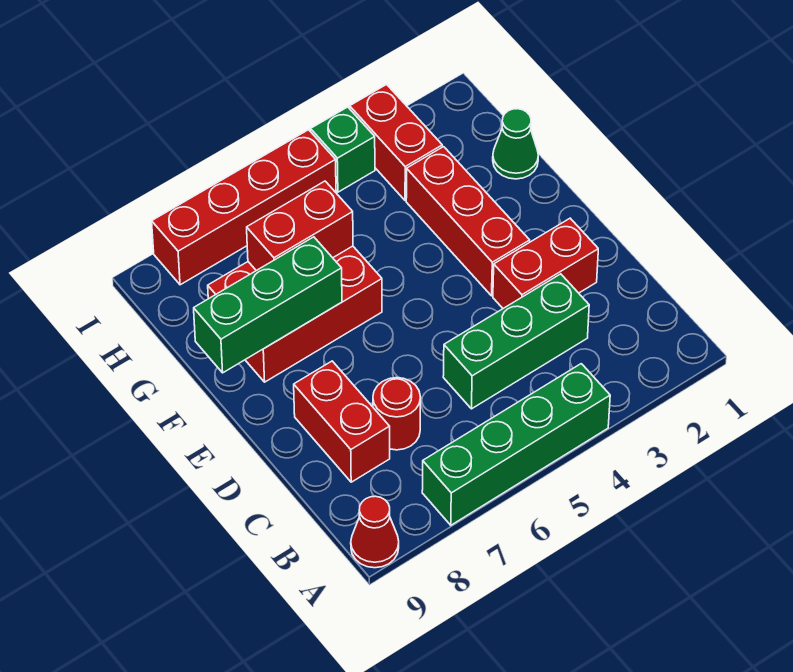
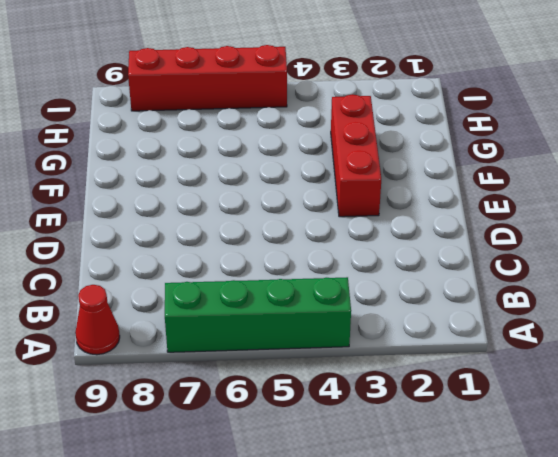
none -> green 1x3 brick [443,274,589,409]
none -> red 1x1 round brick [373,378,421,450]
none -> red 1x2 brick [294,361,390,482]

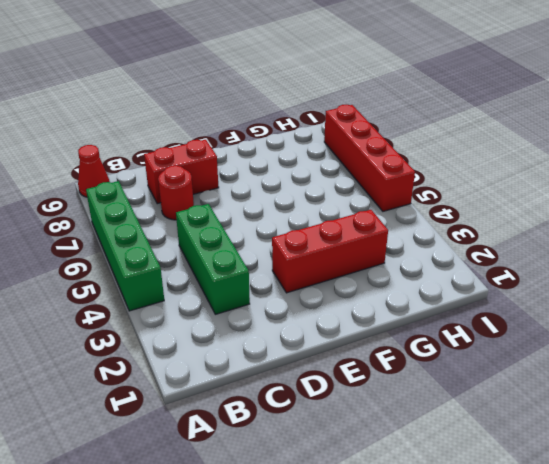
none -> red 1x2 brick [493,218,598,308]
none -> red 2x3 brick [208,246,382,382]
none -> green 1x1 cone [493,109,538,179]

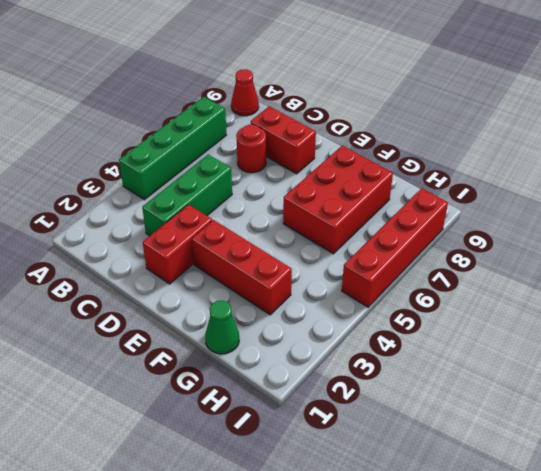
none -> red 1x2 brick [350,84,442,201]
none -> green 1x1 brick [311,107,375,192]
none -> green 1x3 brick [194,237,342,373]

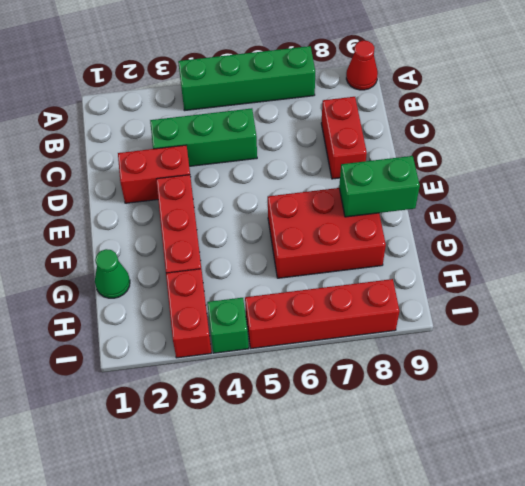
green 1x2 brick [339,156,420,217] -> green 1x3 brick [194,237,342,373]
none -> red 1x1 round brick [373,378,421,450]
none -> red 1x2 brick [247,181,353,271]

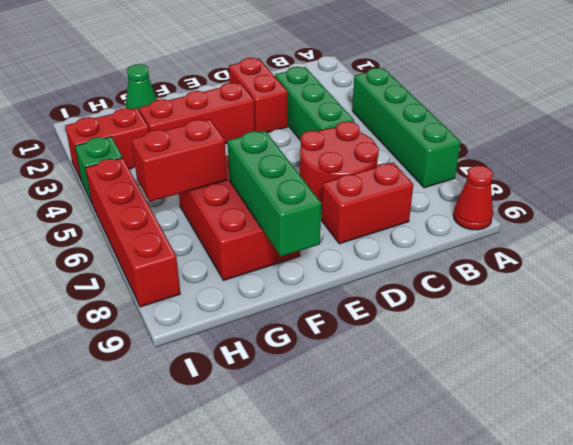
red 2x2 round brick [300,121,379,208] -> red 1x1 round brick [373,378,421,450]
red 1x2 brick [131,119,227,202] -> red 1x2 brick turned to [247,181,353,271]

